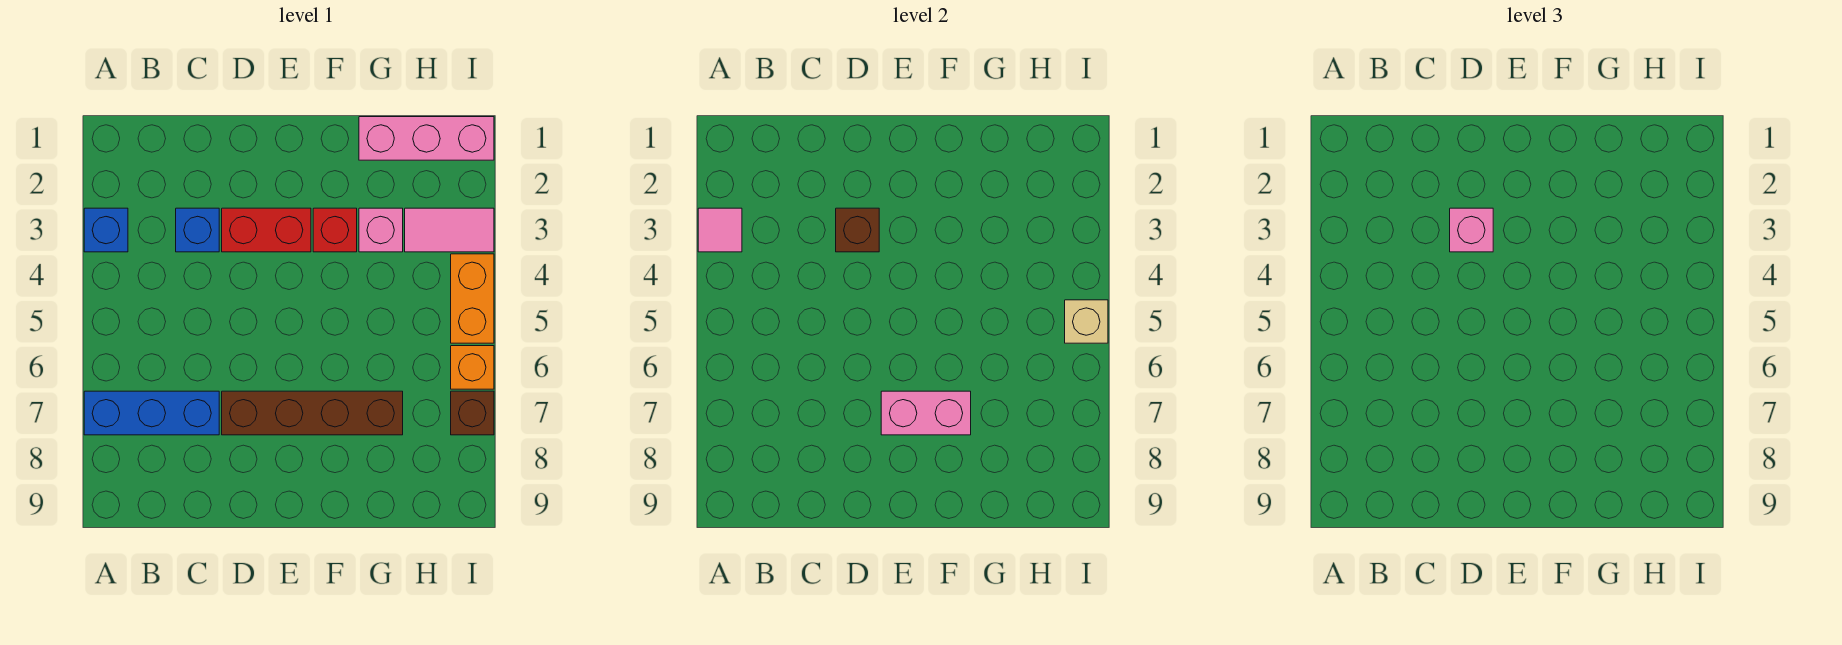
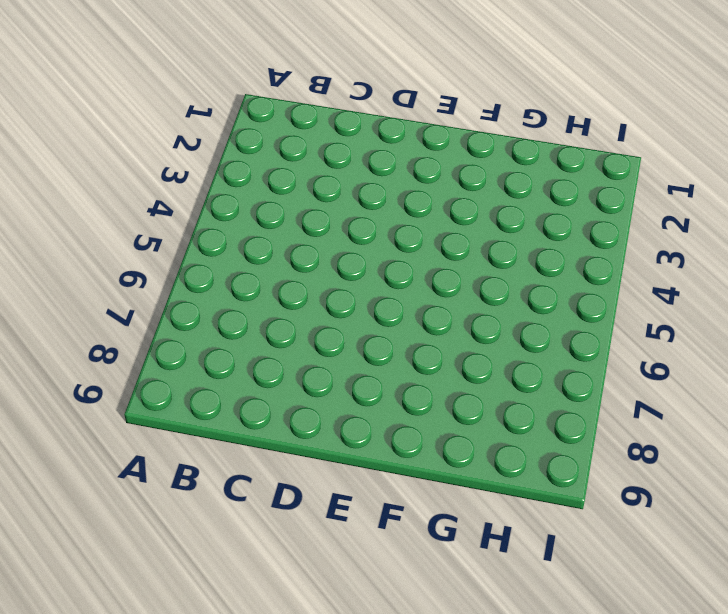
none -> blue 1x1 brick [84,208,128,252]
none -> blue 1x3 brick [84,391,219,435]
none -> blue 1x1 brick [176,208,219,252]

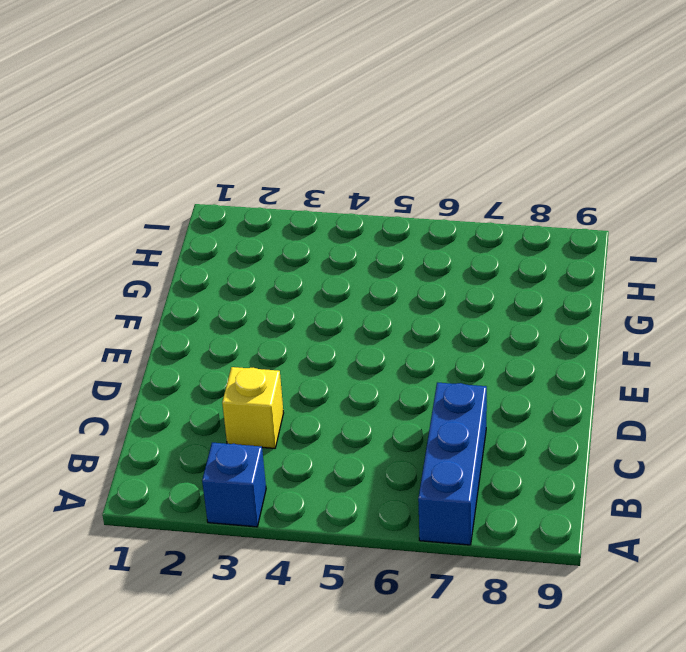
yellow 1x1 brick [222,367,283,448] -> blue 1x1 brick [176,208,219,252]
none -> red 1x2 brick [222,208,311,252]
none -> brown 1x4 brick [222,391,403,435]
none -> red 1x1 brick [313,208,357,252]

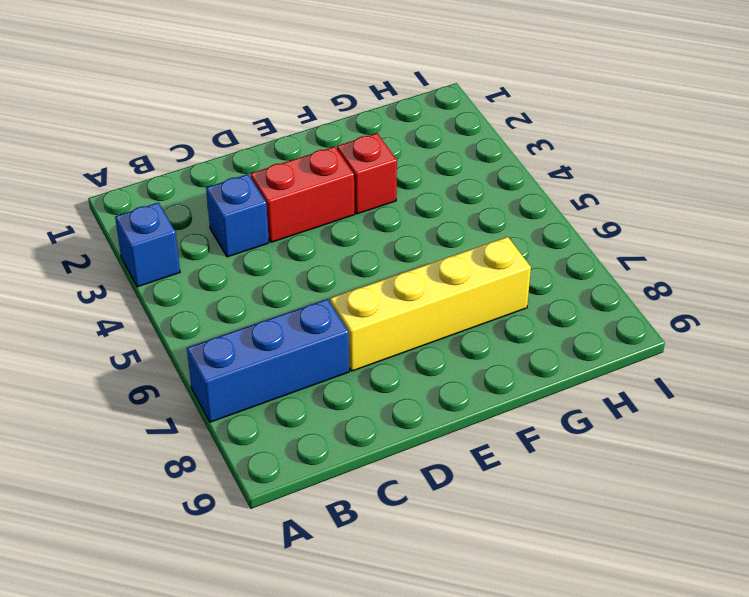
yellow 1x4 brick [330,237,531,371] -> brown 1x4 brick [222,391,403,435]
none -> pink 1x3 brick [359,117,494,160]
none -> pink 1x1 brick [359,208,403,252]
none -> pink 1x2 tile [405,208,494,252]

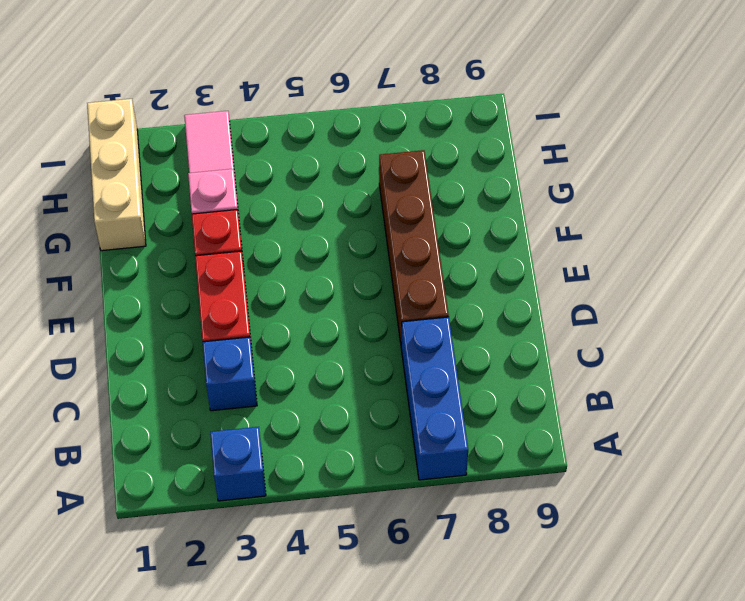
tan 1x3 brick [87,99,146,251] -> pink 1x3 brick [359,117,494,160]
none -> orange 1x2 brick [451,254,494,343]
none -> orange 1x1 brick [451,346,494,389]
none -> brown 1x1 brick [451,391,494,435]

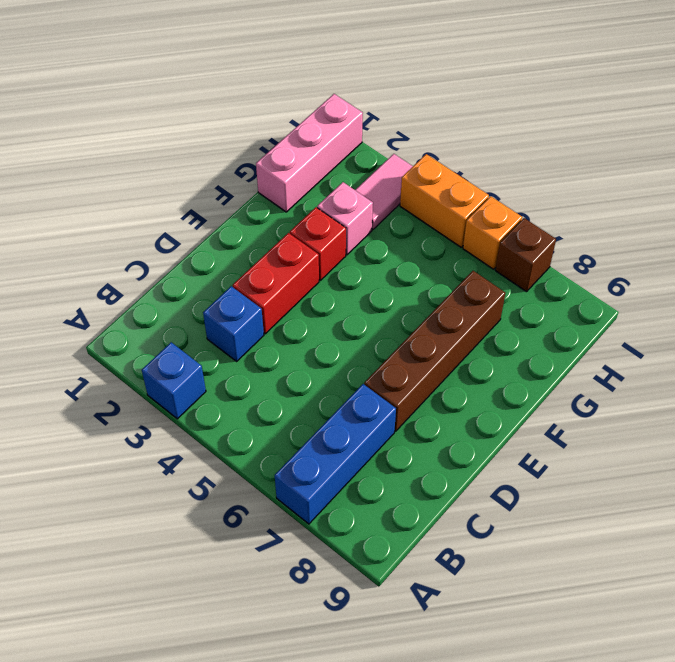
none -> pink 1x1 tile [698,208,742,252]
none -> brown 1x1 brick [836,208,879,252]
none -> pink 1x2 brick [881,391,971,435]

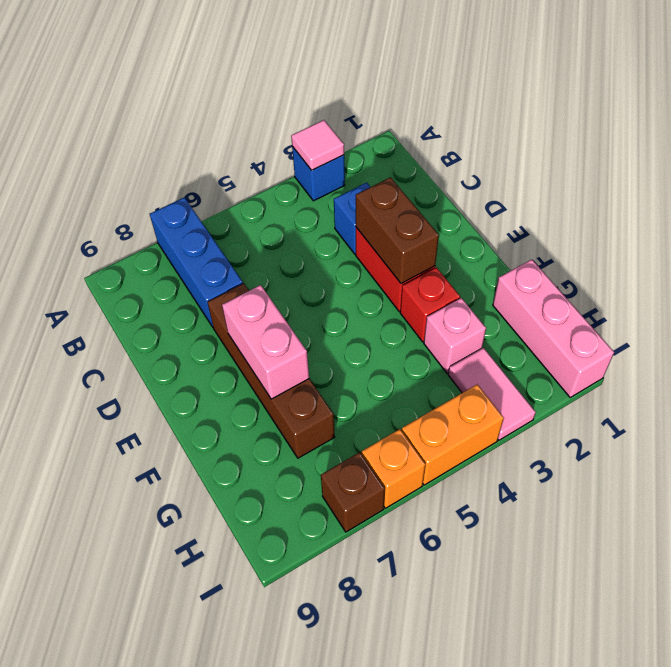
brown 1x2 brick [356,177,439,284] -> brown 1x1 brick [836,208,879,252]
none -> tan 1x1 brick [1065,300,1108,343]
none -> pink 1x1 brick [1450,208,1493,252]

